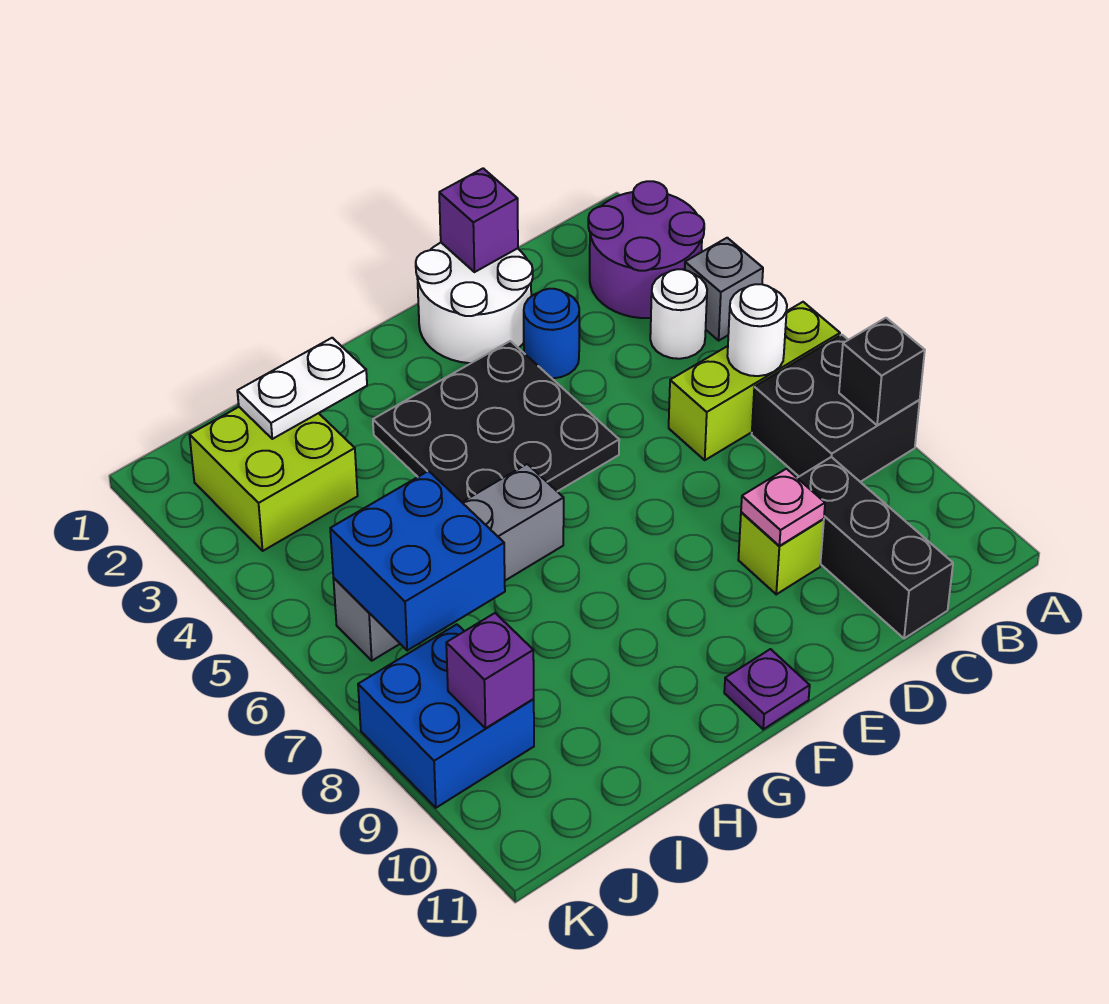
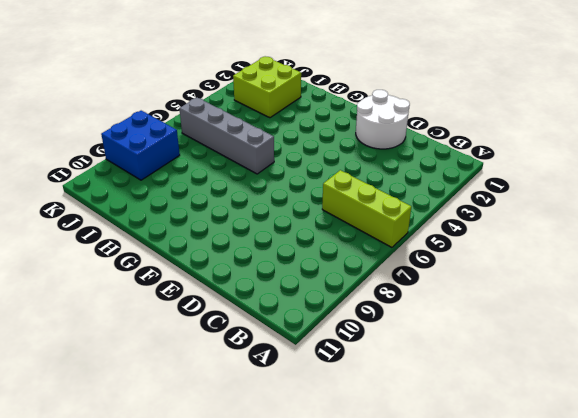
none -> purple 2x2 round brick [588,181,704,318]
none -> grey 1x1 brick [685,238,763,340]
none -> black 2x2 brick [752,335,920,482]

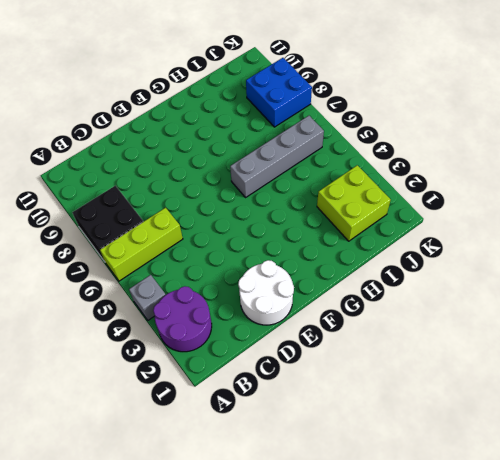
none -> white 1x1 round brick [650,269,707,359]
none -> black 1x3 brick [798,457,953,639]
none -> blue 1x1 round brick [524,289,579,378]

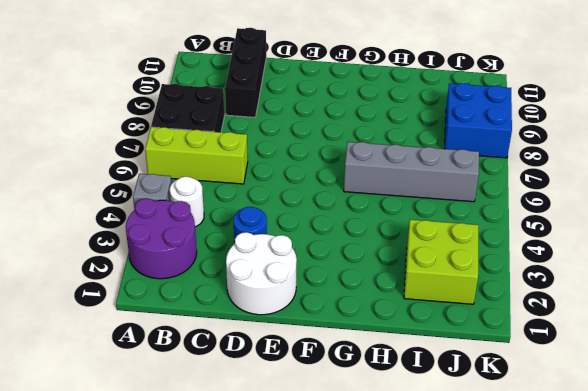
none -> lime 1x1 brick [738,512,824,594]
none -> black 3x3 plate [373,341,619,502]
none -> purple 1x1 plate [724,649,810,729]

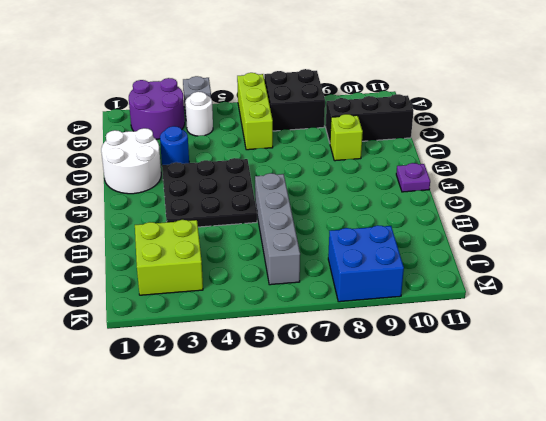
none -> black 1x1 brick [839,318,925,425]
none -> white 1x1 round brick [727,284,787,376]
none -> purple 1x1 brick [439,168,518,272]

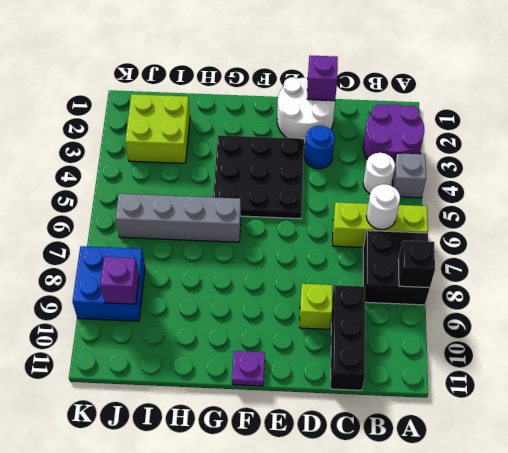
none -> pink 1x1 plate [741,469,825,546]
none -> white 1x2 plate [237,338,367,439]
none -> blue 2x2 brick [330,471,505,650]

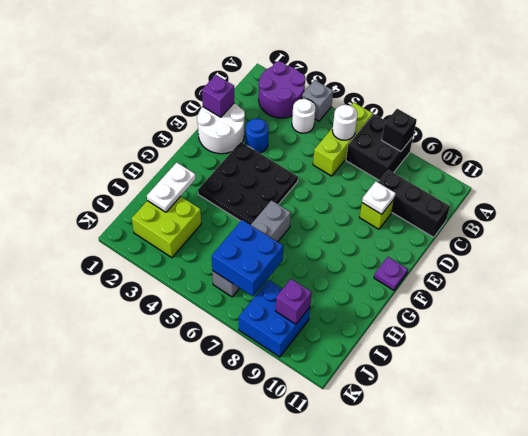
white 1x1 plate [362,181,396,214] -> pink 1x1 plate [741,469,825,546]

